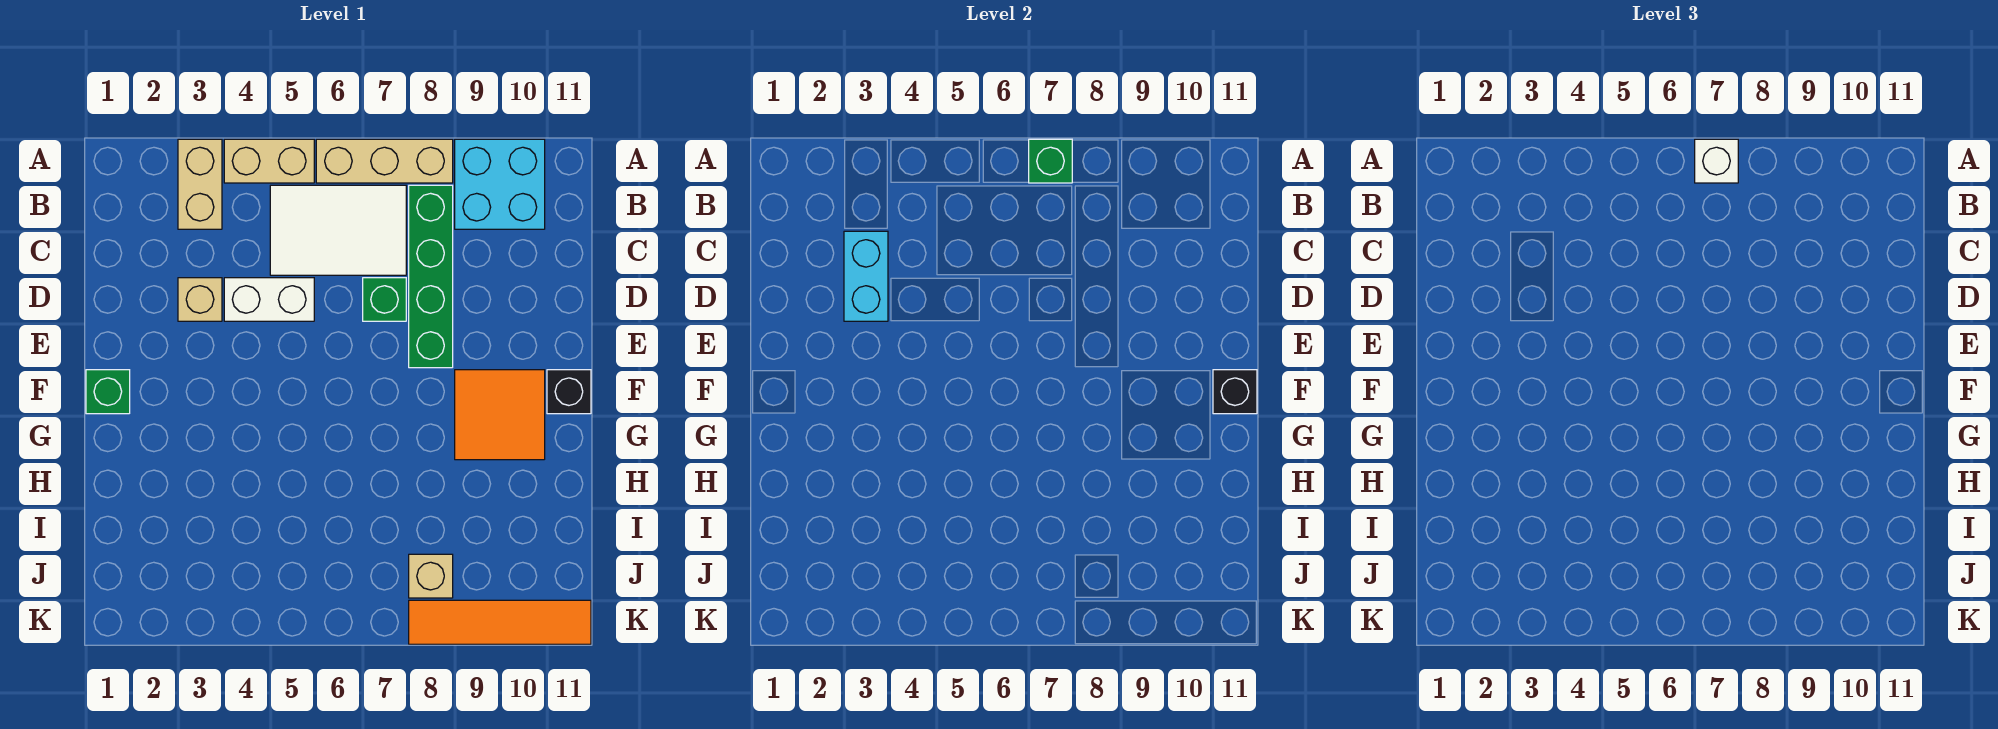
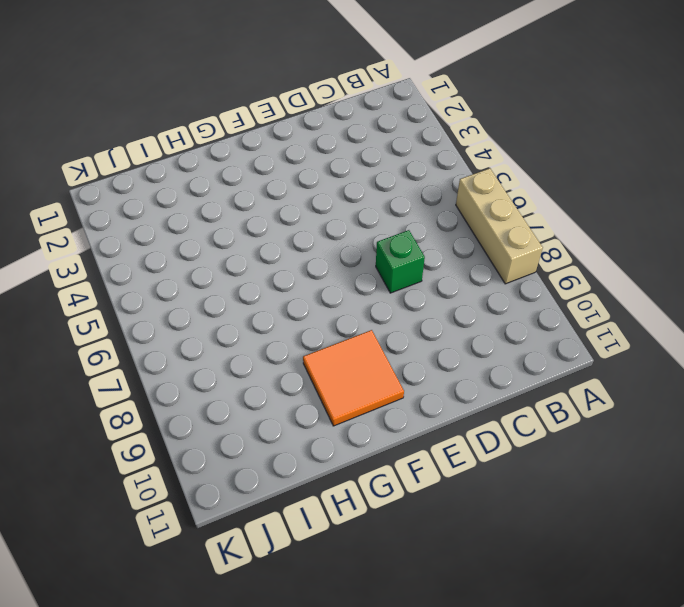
none -> tan 1x2 brick [178,139,222,229]
none -> tan 1x2 brick [224,139,314,183]
none -> cyan 2x2 brick [455,139,545,229]

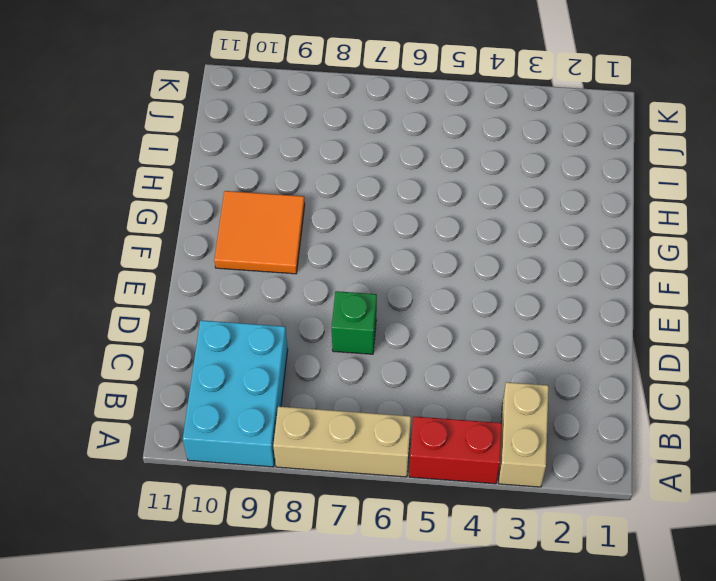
red 1x2 brick [409,417,502,484] -> tan 1x2 brick [224,139,314,183]
cyan 2x3 brick [183,320,288,467] -> cyan 2x2 brick [455,139,545,229]
none -> white 2x3 tile [270,185,406,275]
none -> green 1x4 brick [409,185,453,368]
none -> tan 1x1 brick [178,278,222,321]

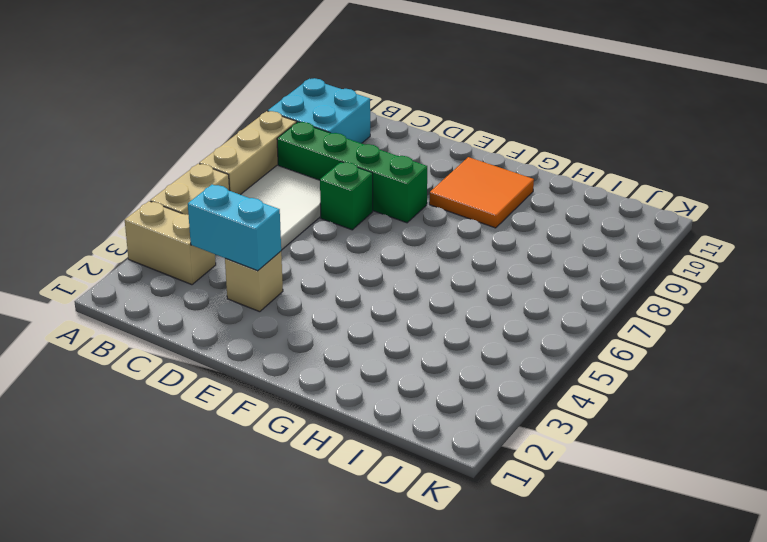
none -> white 1x2 brick [224,278,314,321]
none -> green 1x1 brick [86,370,130,414]
none -> black 1x1 brick [547,370,591,414]

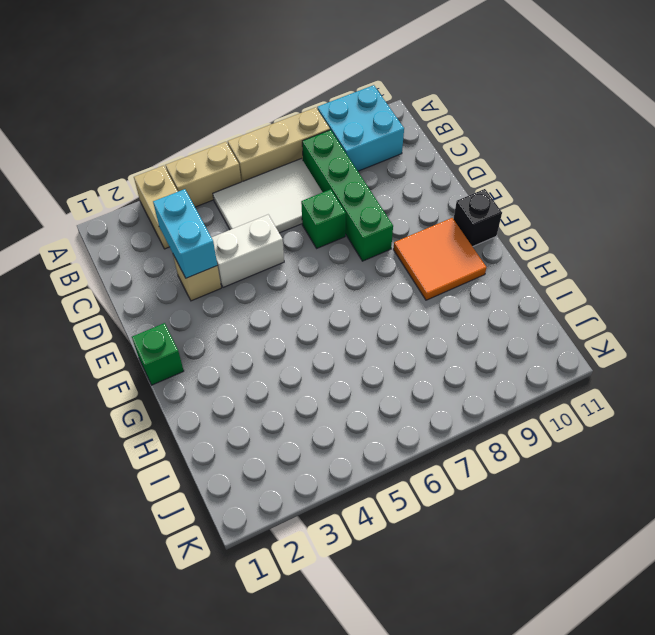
none -> tan 1x1 brick [409,554,453,598]
none -> orange 1x4 tile [409,600,591,644]
none -> green 1x1 brick [1029,139,1072,183]

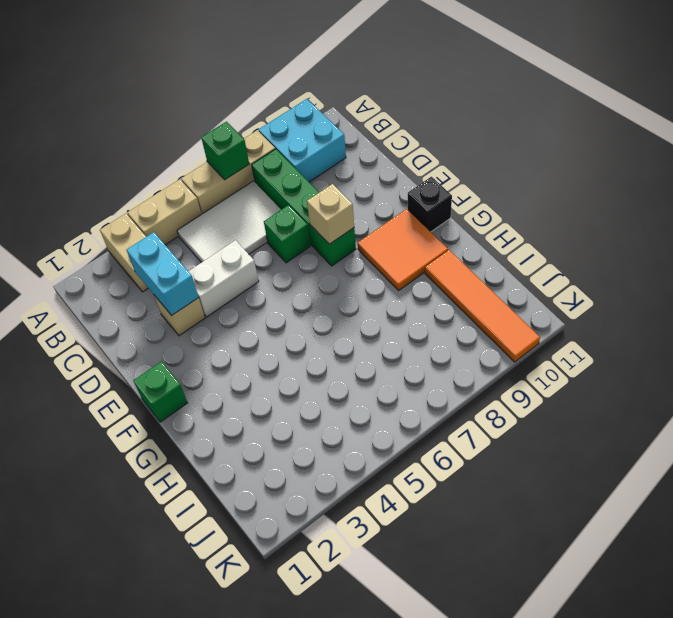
tan 1x1 brick [307,184,354,244] -> tan 1x1 brick moved to [409,554,453,598]
orange 1x4 tile [425,250,540,362] -> orange 1x4 tile turned to [409,600,591,644]
none -> black 1x1 brick [1213,370,1257,414]
none -> white 1x1 brick [1695,139,1738,183]

